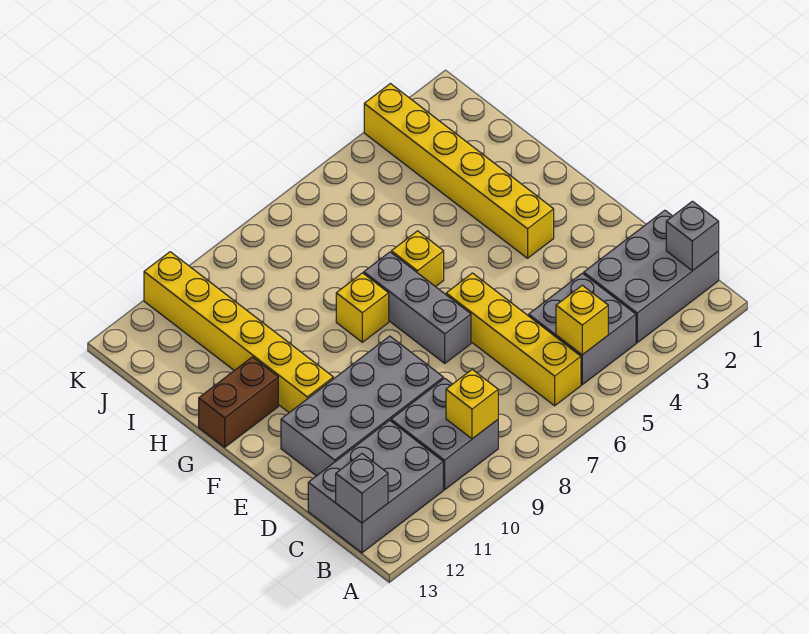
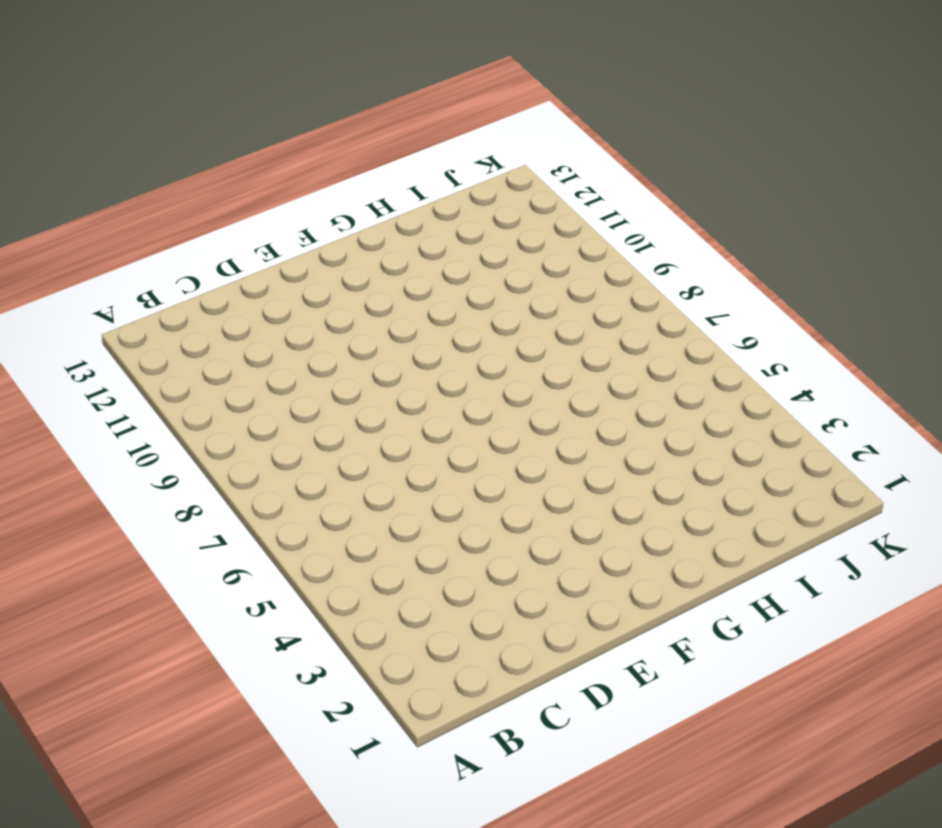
none -> grey 2x3 brick [584,210,719,343]
none -> grey 2x2 brick [529,273,636,385]
none -> yellow 1x4 brick [446,273,581,406]

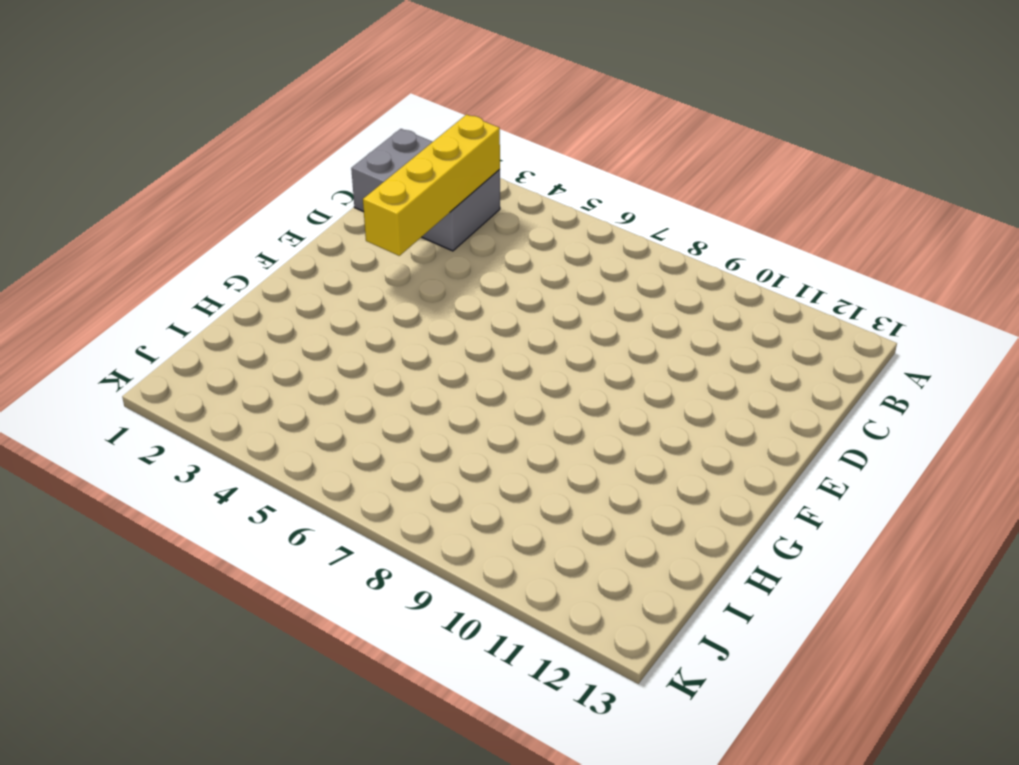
yellow 1x4 brick [363,115,500,256] -> yellow 1x4 brick moved to [446,273,581,406]
none -> grey 2x2 brick [529,273,636,385]
none -> grey 2x2 brick [391,378,498,490]
none -> grey 2x3 brick [308,420,443,553]

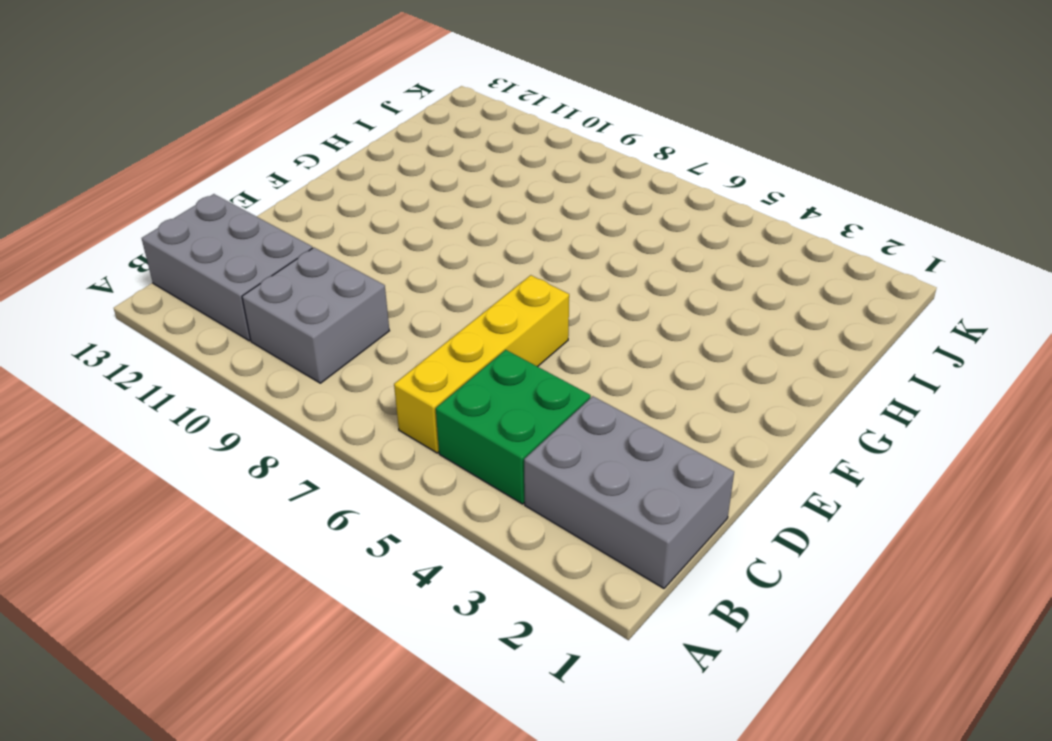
green 2x2 brick [436,350,591,504] -> grey 2x2 brick [529,273,636,385]
none -> grey 2x4 brick [281,336,443,476]
none -> grey 1x3 brick [364,252,471,363]
none -> yellow 1x6 brick [364,84,554,258]

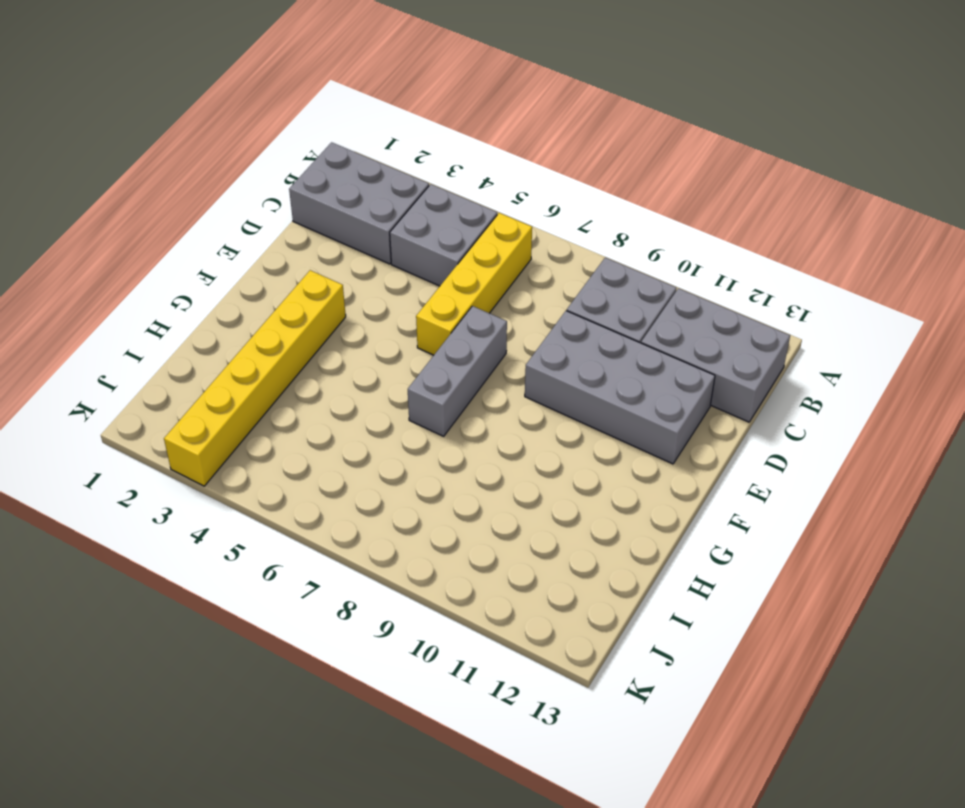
none -> yellow 1x6 brick [144,252,333,413]
none -> yellow 1x1 brick [391,231,444,287]
none -> yellow 1x1 brick [336,273,389,342]

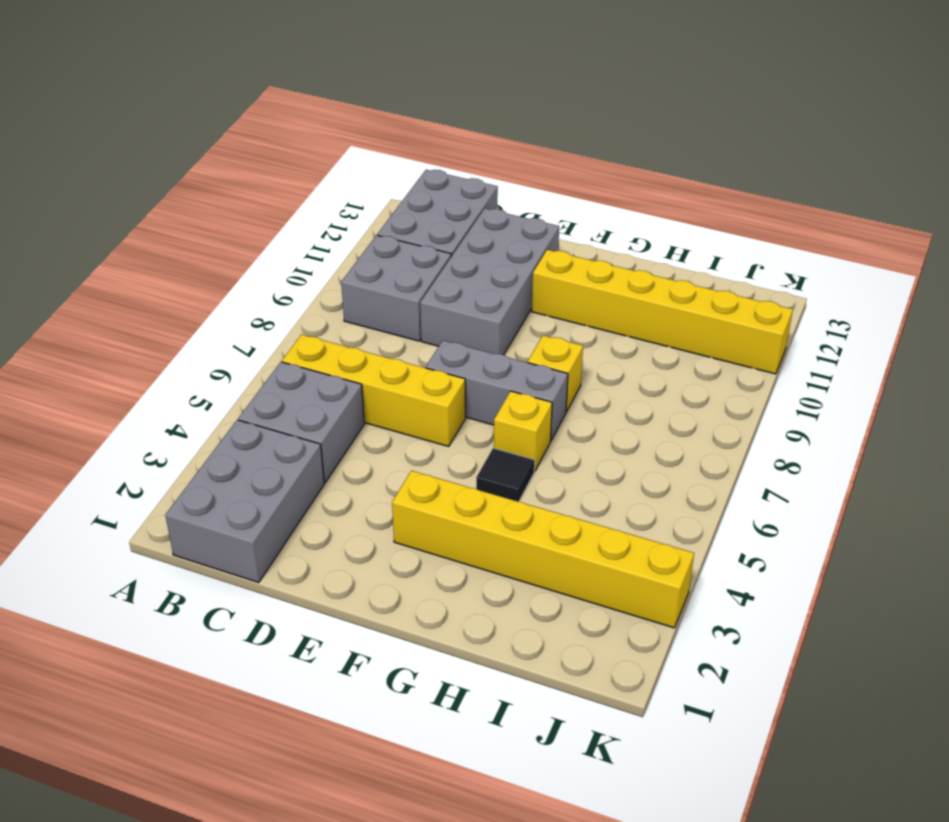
black 1x1 tile [476,448,535,502] -> none
none -> brown 1x2 brick [199,357,278,447]
none -> grey 1x1 brick [666,201,719,271]
none -> yellow 1x1 brick [556,285,608,355]

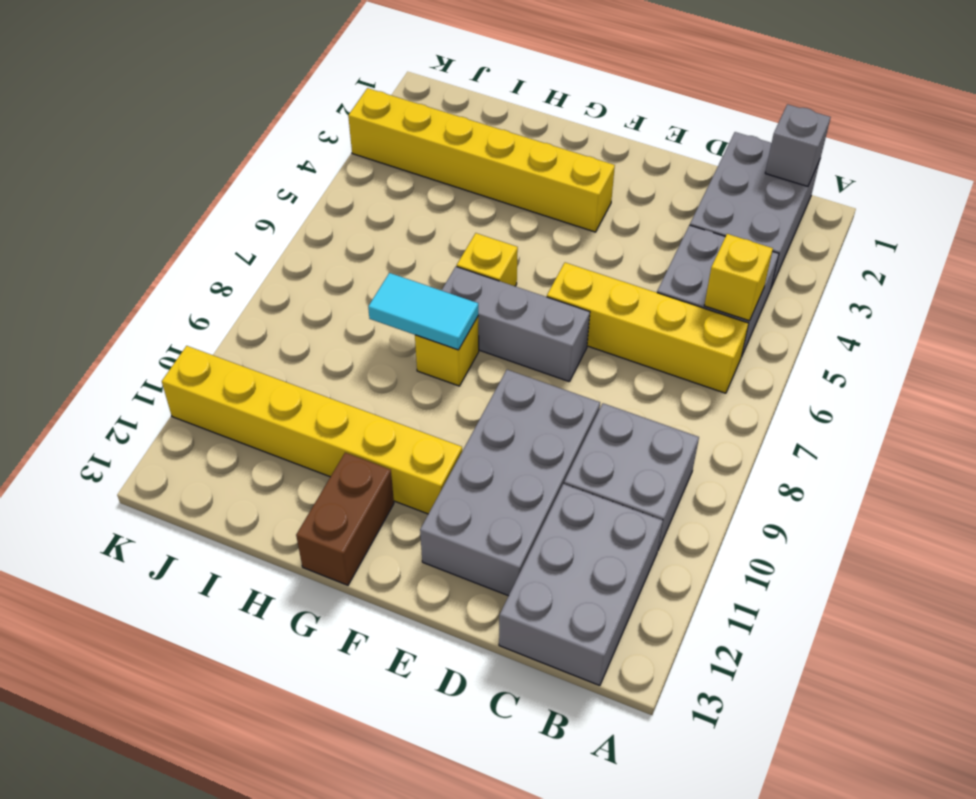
cyan 1x2 tile [368,273,478,350] -> none
none -> yellow 1x1 brick [446,370,498,439]
none -> grey 1x1 brick [336,454,388,523]

